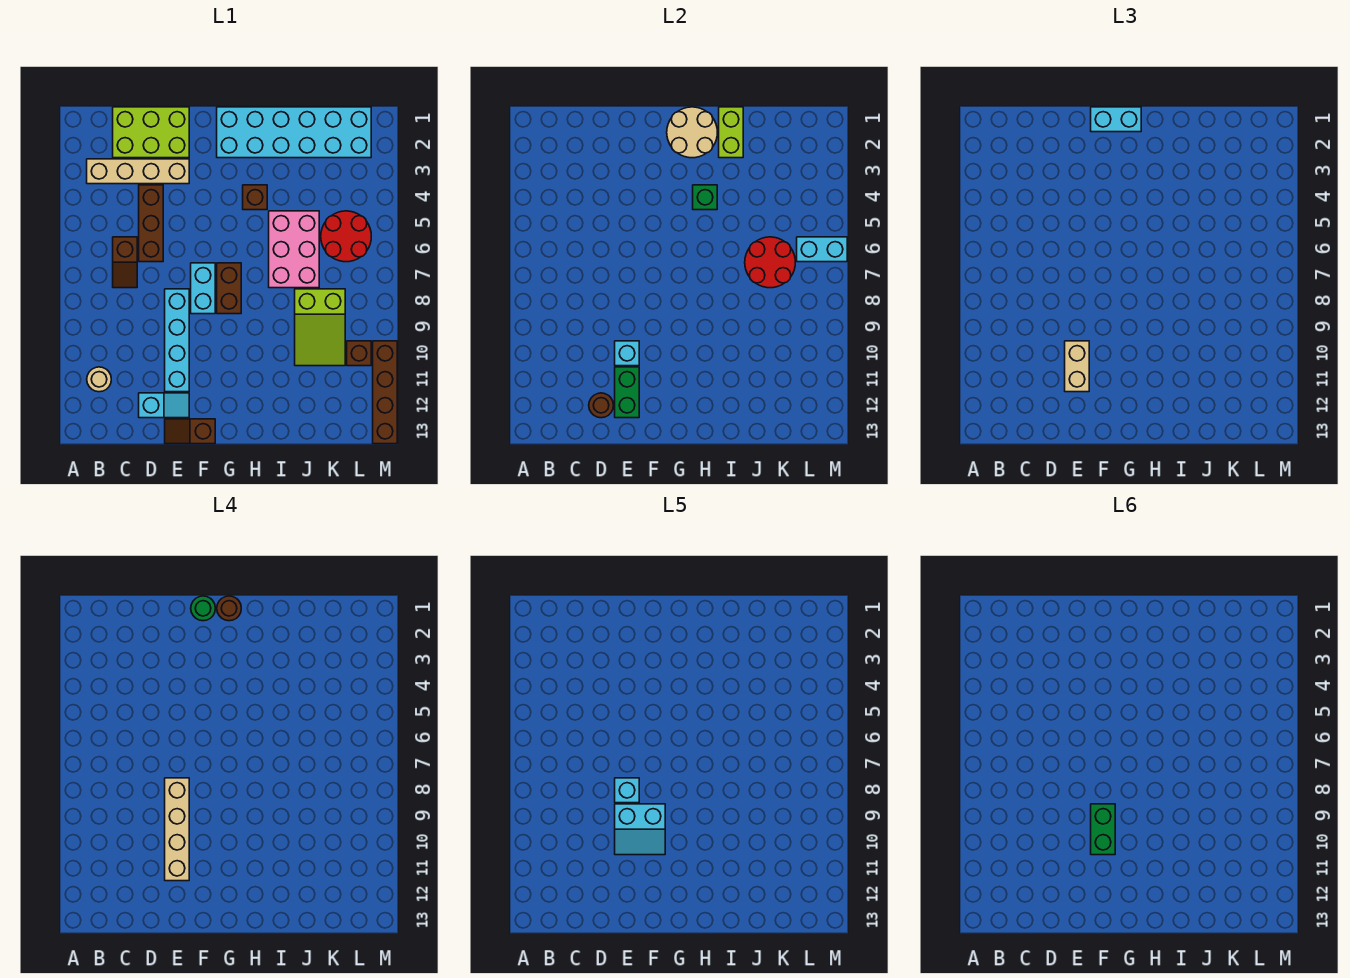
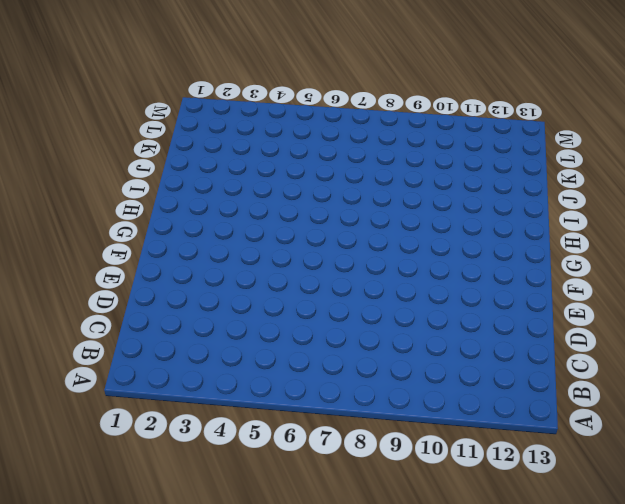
none -> tan 1x4 brick [87,159,189,184]
none -> tan 1x1 round brick [87,367,111,392]
none -> lime 2x3 brick [113,107,189,158]
none -> brown 1x2 slope [113,237,137,288]

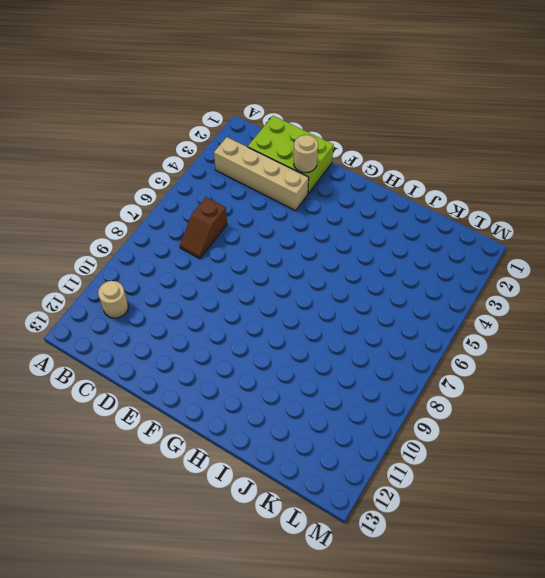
tan 1x1 round brick [294,135,318,173] -> none
none -> brown 1x3 brick [139,185,163,262]
none -> cyan 1x2 slope [139,393,189,418]
none -> cyan 1x4 brick [165,289,189,392]
none -> brown 1x2 slope [165,419,215,444]

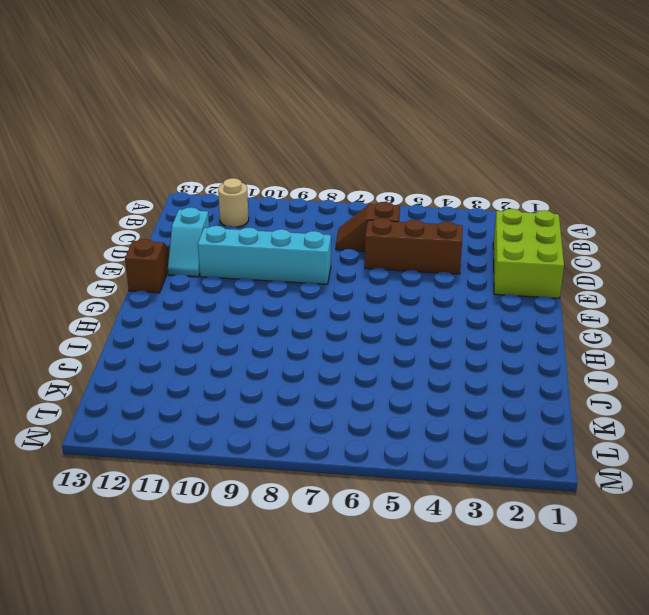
none -> tan 1x4 brick [87,159,189,184]
none -> cyan 1x2 brick [191,263,215,314]
none -> cyan 2x6 brick [217,107,371,158]
none -> brown 1x2 brick [217,263,241,314]

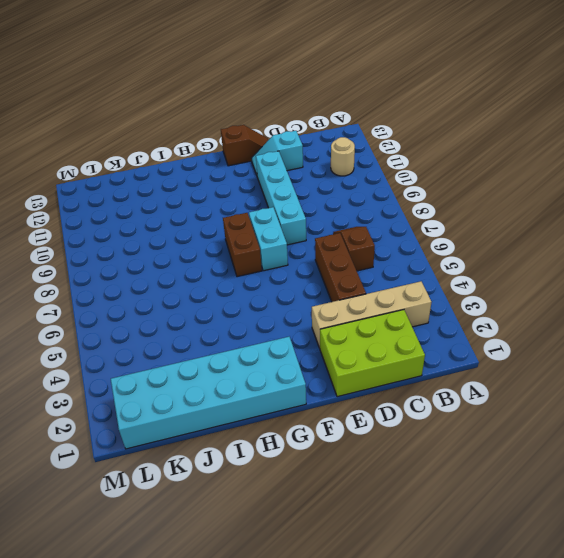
none -> brown 1x1 brick [243,185,267,210]
none -> pink 2x3 brick [269,211,319,288]
none -> lime 2x3 slope [295,289,345,366]
none -> red 2x2 round brick [321,211,371,262]

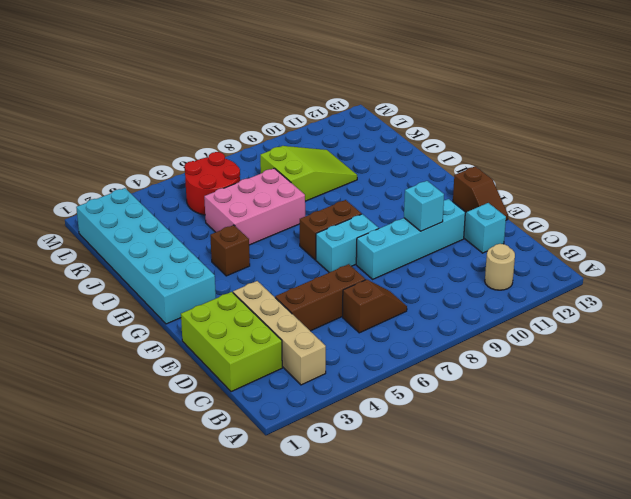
none -> brown 1x1 brick [347,341,371,366]
none -> brown 1x4 brick [373,341,397,444]
none -> brown 1x1 round brick [589,393,613,418]
none -> green 1x2 brick [615,367,639,418]

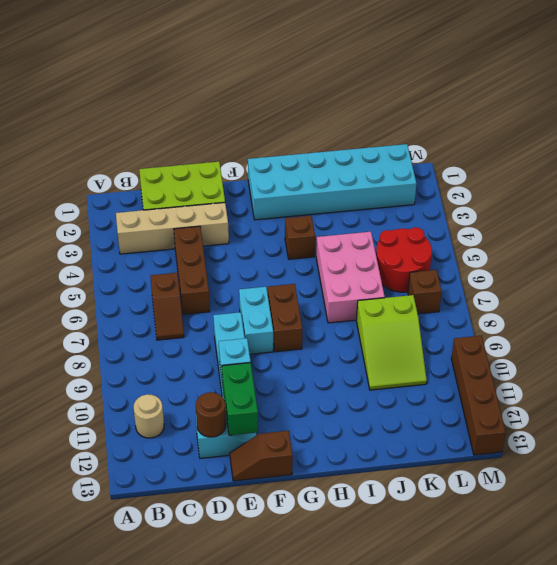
brown 1x1 brick [408,270,442,314] -> brown 1x1 brick moved to [347,341,371,366]
none -> tan 2x2 round brick [667,107,717,158]
none -> green 1x1 brick [693,185,717,210]
none -> lime 1x2 brick [719,107,743,158]
none -> red 2x2 round brick [745,237,795,288]

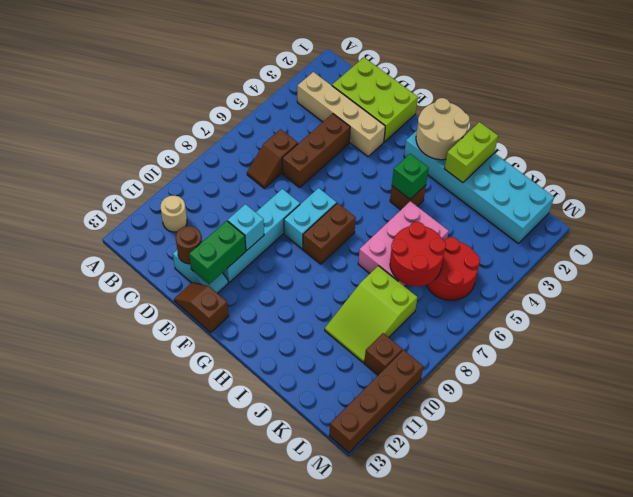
none -> cyan 1x2 brick [797,237,847,262]
none -> tan 1x2 brick [1065,341,1089,392]
none -> cyan 1x2 brick [1091,107,1141,132]
none -> tan 1x4 brick [165,778,189,881]

